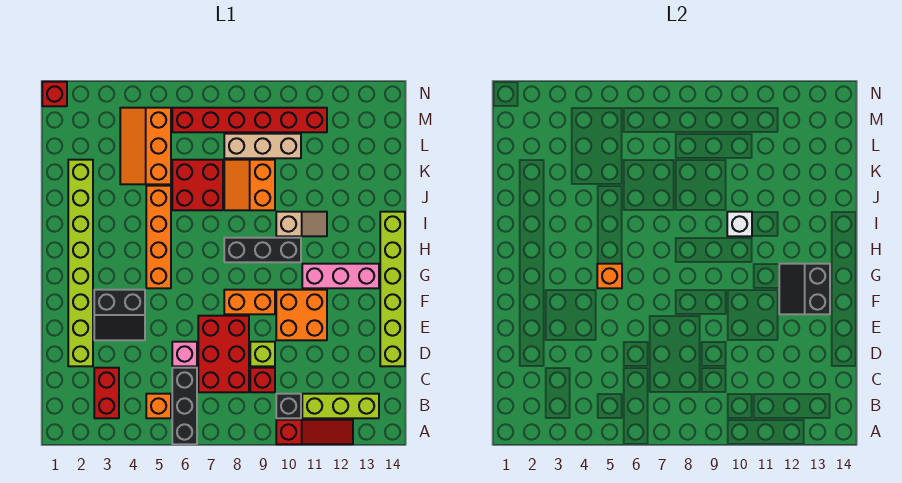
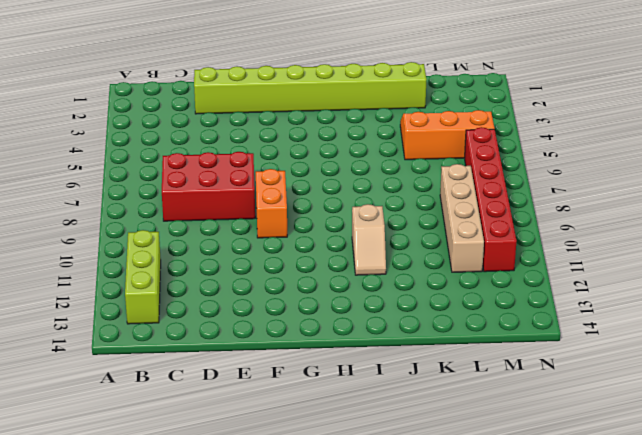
tan 1x4 brick [440,164,484,272] -> tan 1x3 brick [224,134,301,158]
none -> black 1x3 brick [172,368,197,444]
none -> red 1x3 slope [276,420,353,444]
none -> red 1x2 brick [94,368,119,418]

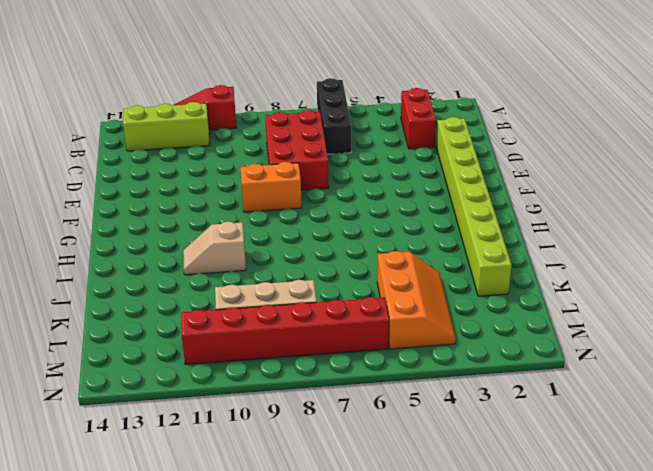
none -> orange 1x1 brick [146,394,171,418]
none -> black 1x1 brick [276,394,301,418]
none -> red 1x1 brick [250,368,275,392]

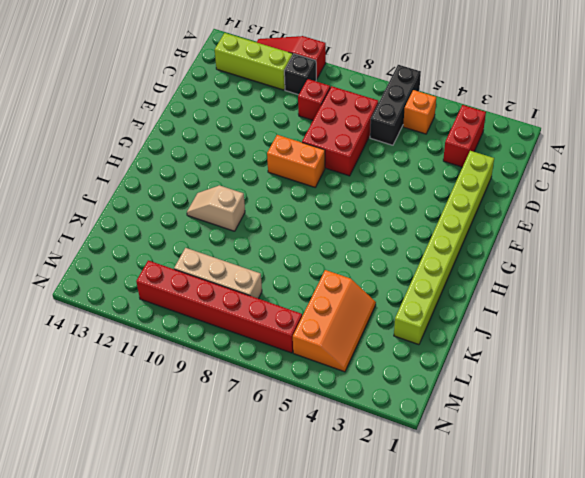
none -> pink 1x1 brick [172,342,197,366]
none -> lime 1x1 brick [250,342,275,366]
none -> lime 1x6 brick [380,212,405,366]

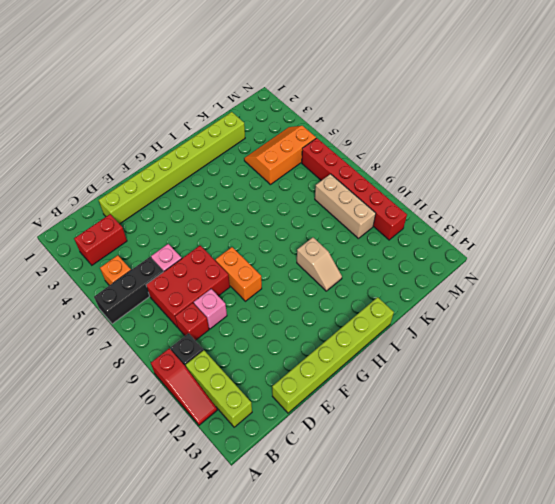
pink 1x1 brick [194,289,227,329] -> lime 1x1 brick [250,342,275,366]
none -> black 2x2 slope [94,290,145,340]
none -> orange 2x2 brick [276,290,327,340]
none -> orange 1x4 brick [146,186,171,288]

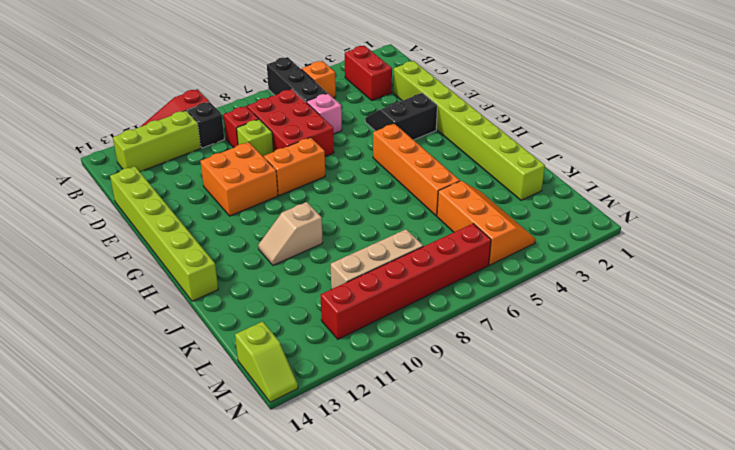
lime 1x2 slope [235,321,298,402] -> none
none -> pink 1x3 brick [302,264,379,288]
none -> black 1x3 brick [224,238,301,262]
none -> red 2x2 brick [172,160,223,210]

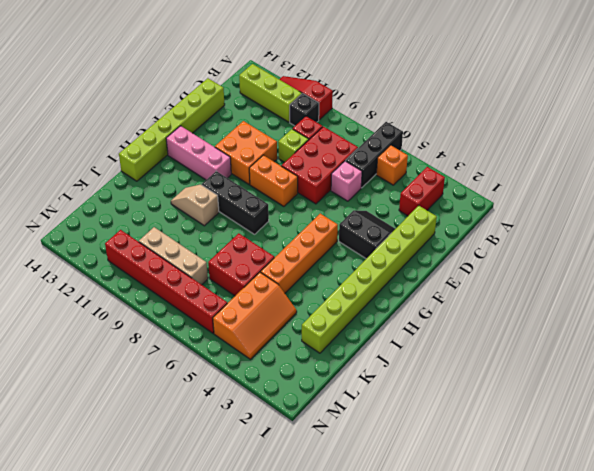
none -> orange 2x2 slope [224,160,275,210]
none -> red 1x1 brick [42,82,67,106]
none -> black 2x2 slope [779,264,830,314]

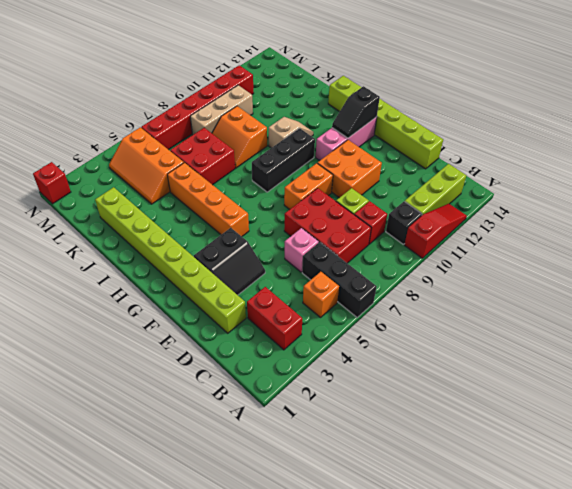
black 1x2 slope [332,86,380,138] -> black 2x2 slope [779,264,830,314]
none -> orange 1x1 brick [597,264,622,288]
none -> white 1x1 brick [727,212,752,236]

